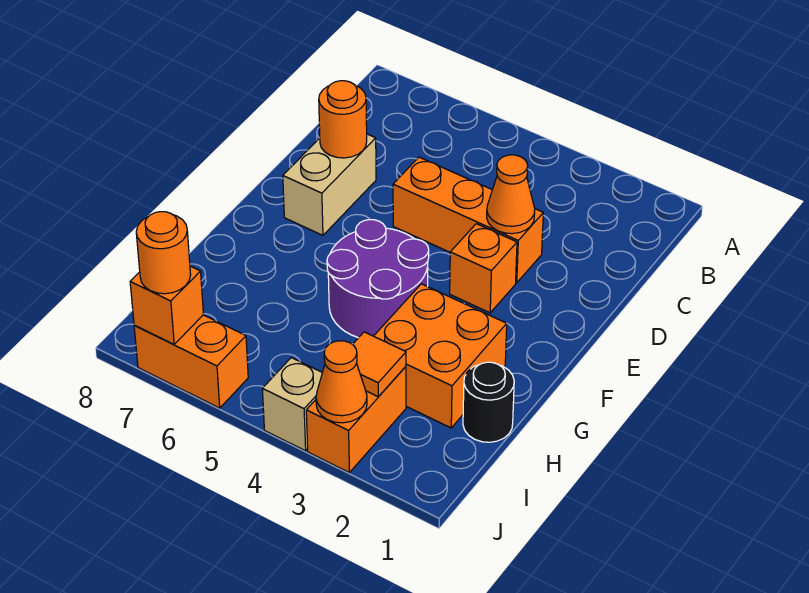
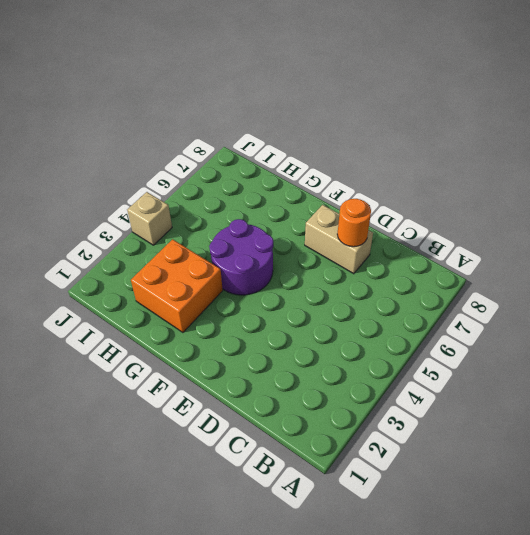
none -> orange 1x3 brick [393,157,543,283]
none -> orange 1x1 brick [450,224,517,313]
none -> black 1x1 round brick [463,362,514,442]

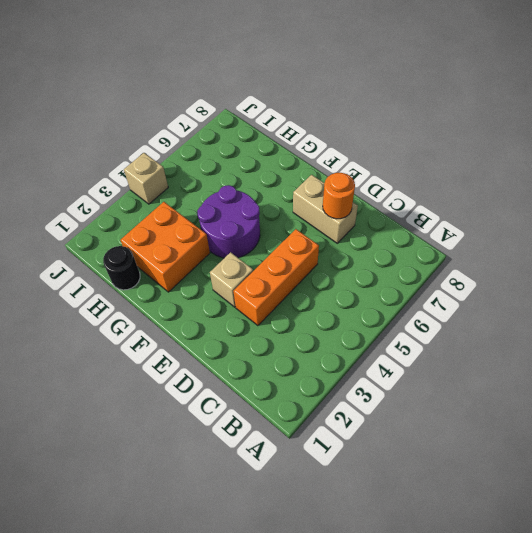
tan 1x1 brick [210,252,253,307] -> orange 1x1 brick [450,224,517,313]
none -> orange 1x2 brick [306,367,406,472]
none -> orange 1x2 brick [134,315,248,408]
none -> orange 1x1 cone [487,155,535,234]

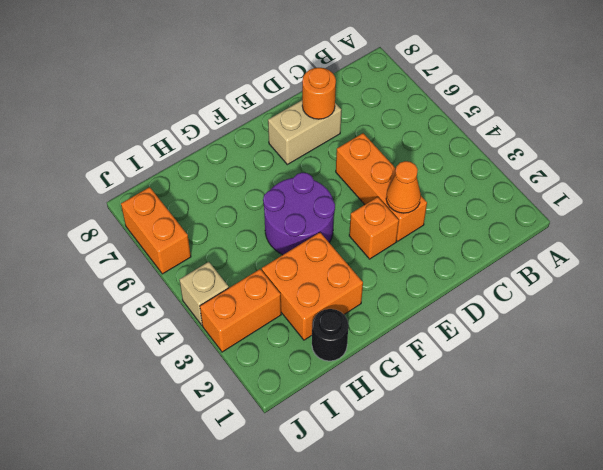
none -> orange 1x1 tile [353,332,406,396]
none -> orange 1x1 cone [316,341,367,423]
none -> orange 1x1 brick [130,266,203,344]

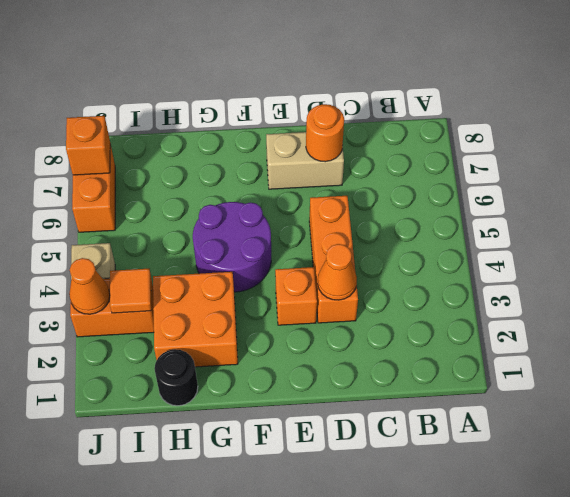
none -> orange 1x1 round brick [136,212,191,294]

